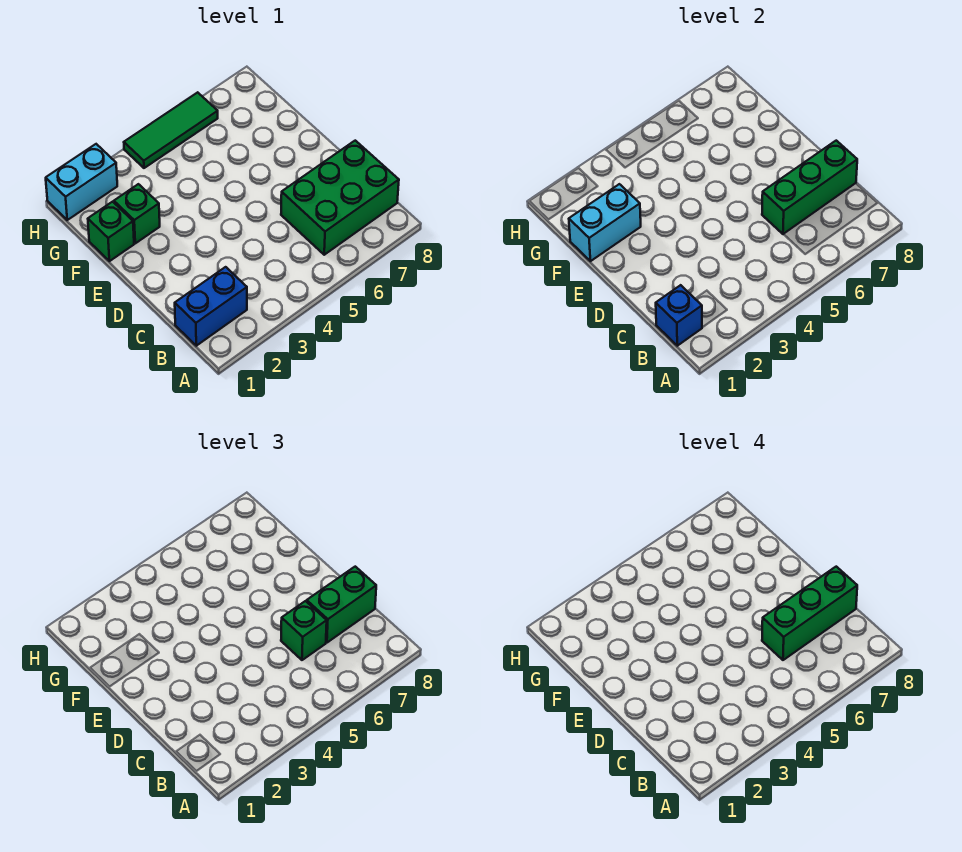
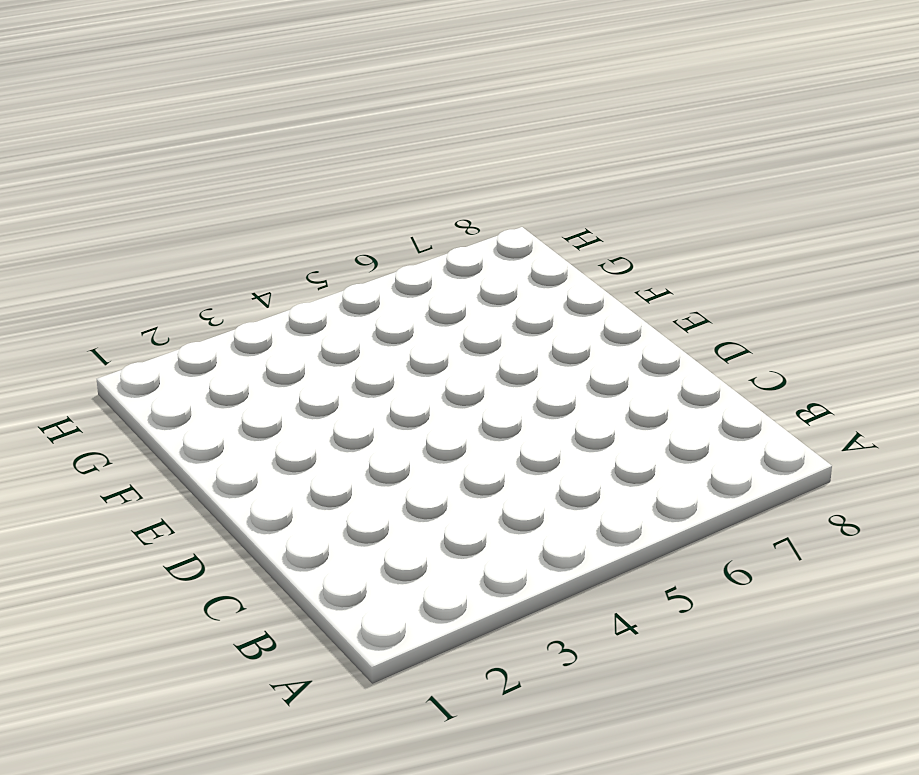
none -> blue 1x2 brick [175,267,247,346]
none -> green 2x3 brick [281,141,399,255]
none -> green 1x1 brick [88,202,134,261]

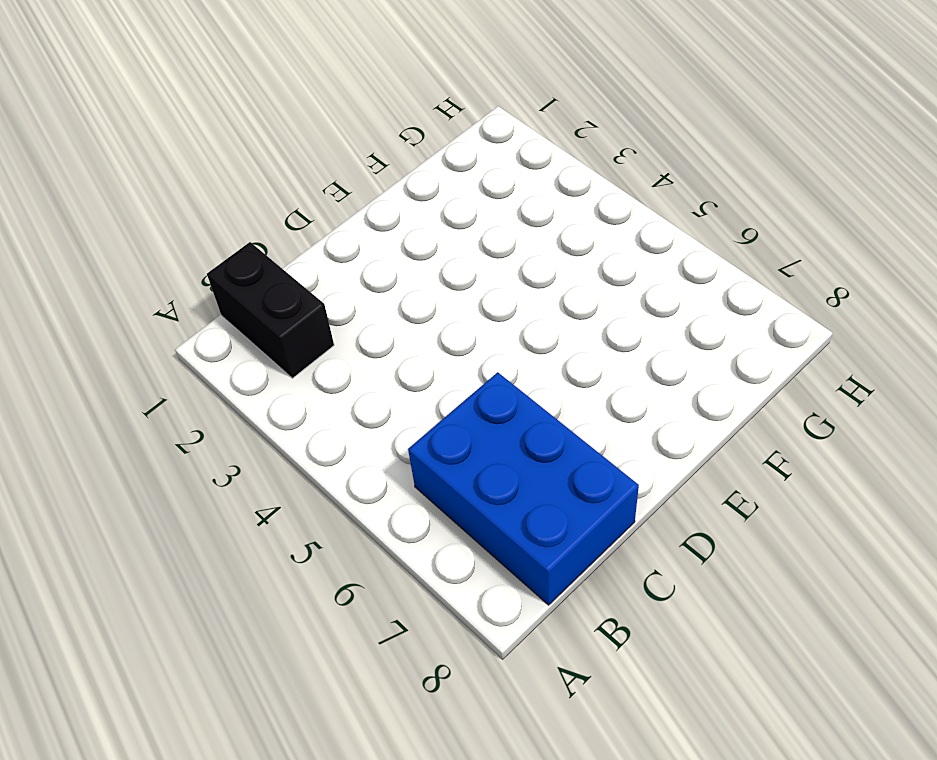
black 1x2 brick [207,242,334,378] -> blue 1x2 brick [175,267,247,346]
blue 2x3 brick [408,372,639,605] -> green 2x3 brick [281,141,399,255]
none -> green 1x1 brick [88,202,134,261]
none -> green 1x1 brick [114,184,160,243]
none -> cyan 1x2 brick [46,144,117,220]

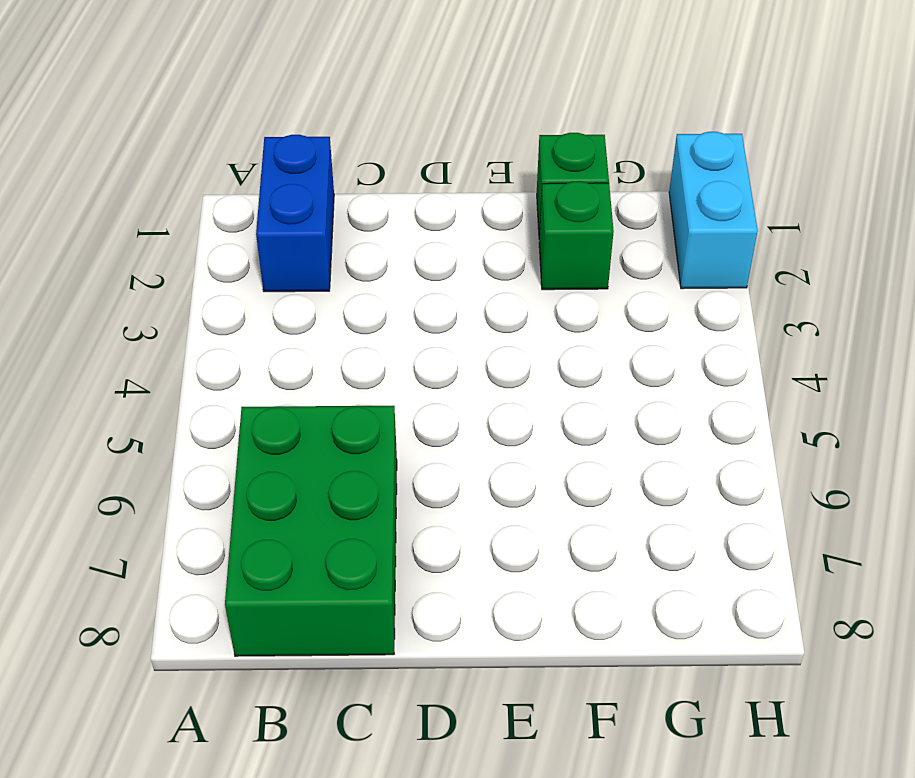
none -> green 1x3 tile [124,92,218,168]
none -> blue 1x1 brick [656,285,702,346]
none -> green 1x3 brick [762,141,857,234]

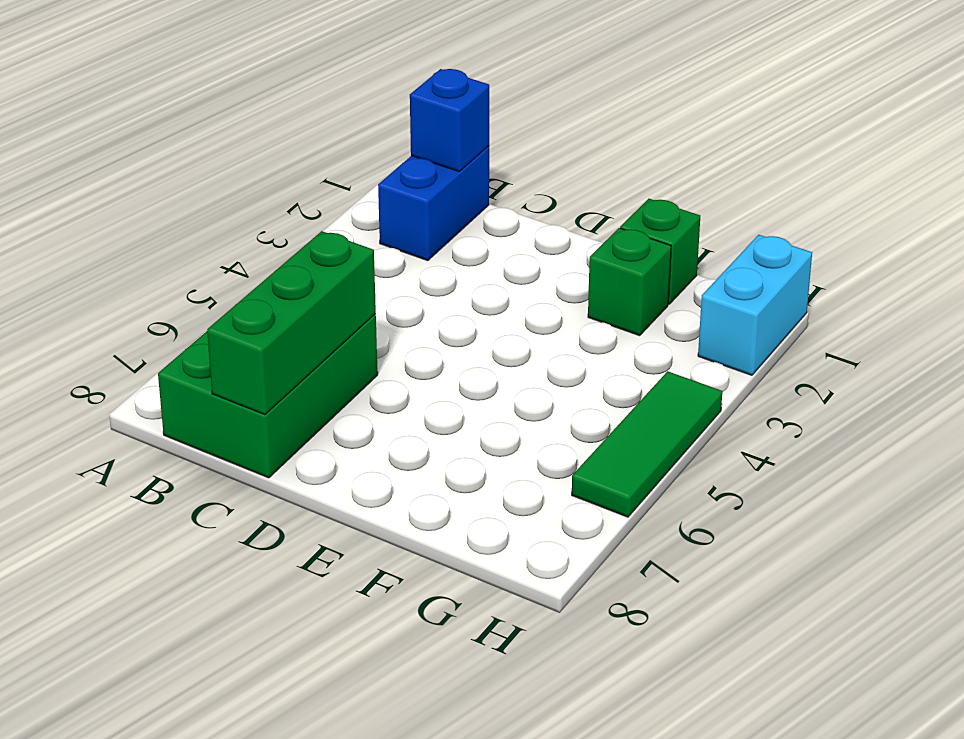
none -> cyan 1x2 brick [569,184,641,261]
none -> green 1x1 brick [281,601,327,660]
none -> green 1x2 brick [307,567,376,643]

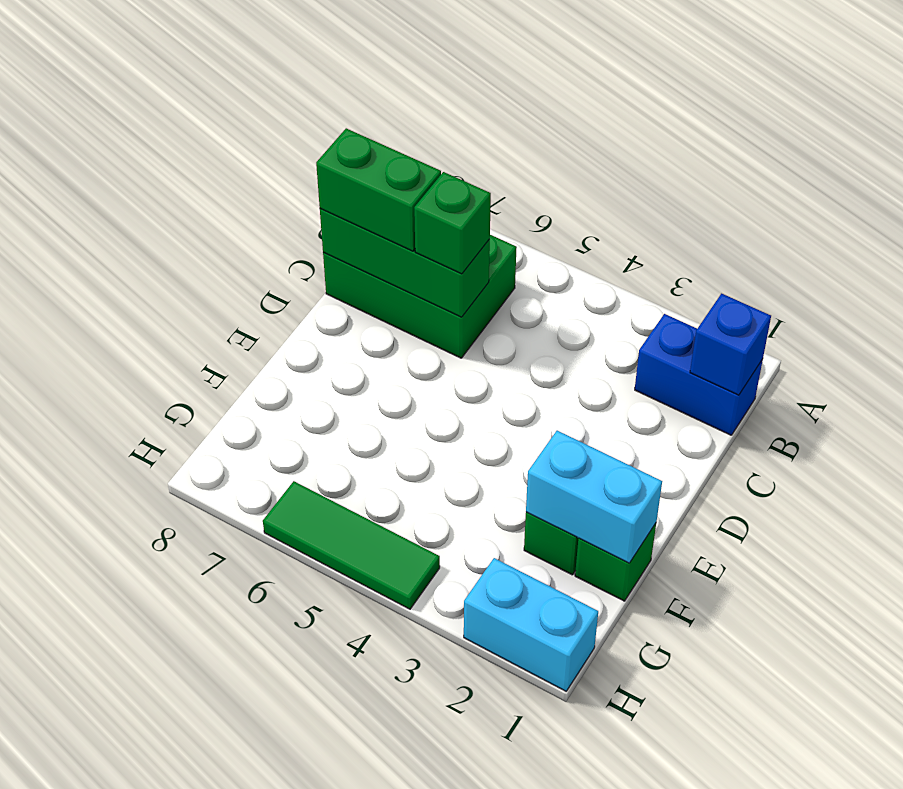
none -> green 1x3 brick [762,567,857,660]

